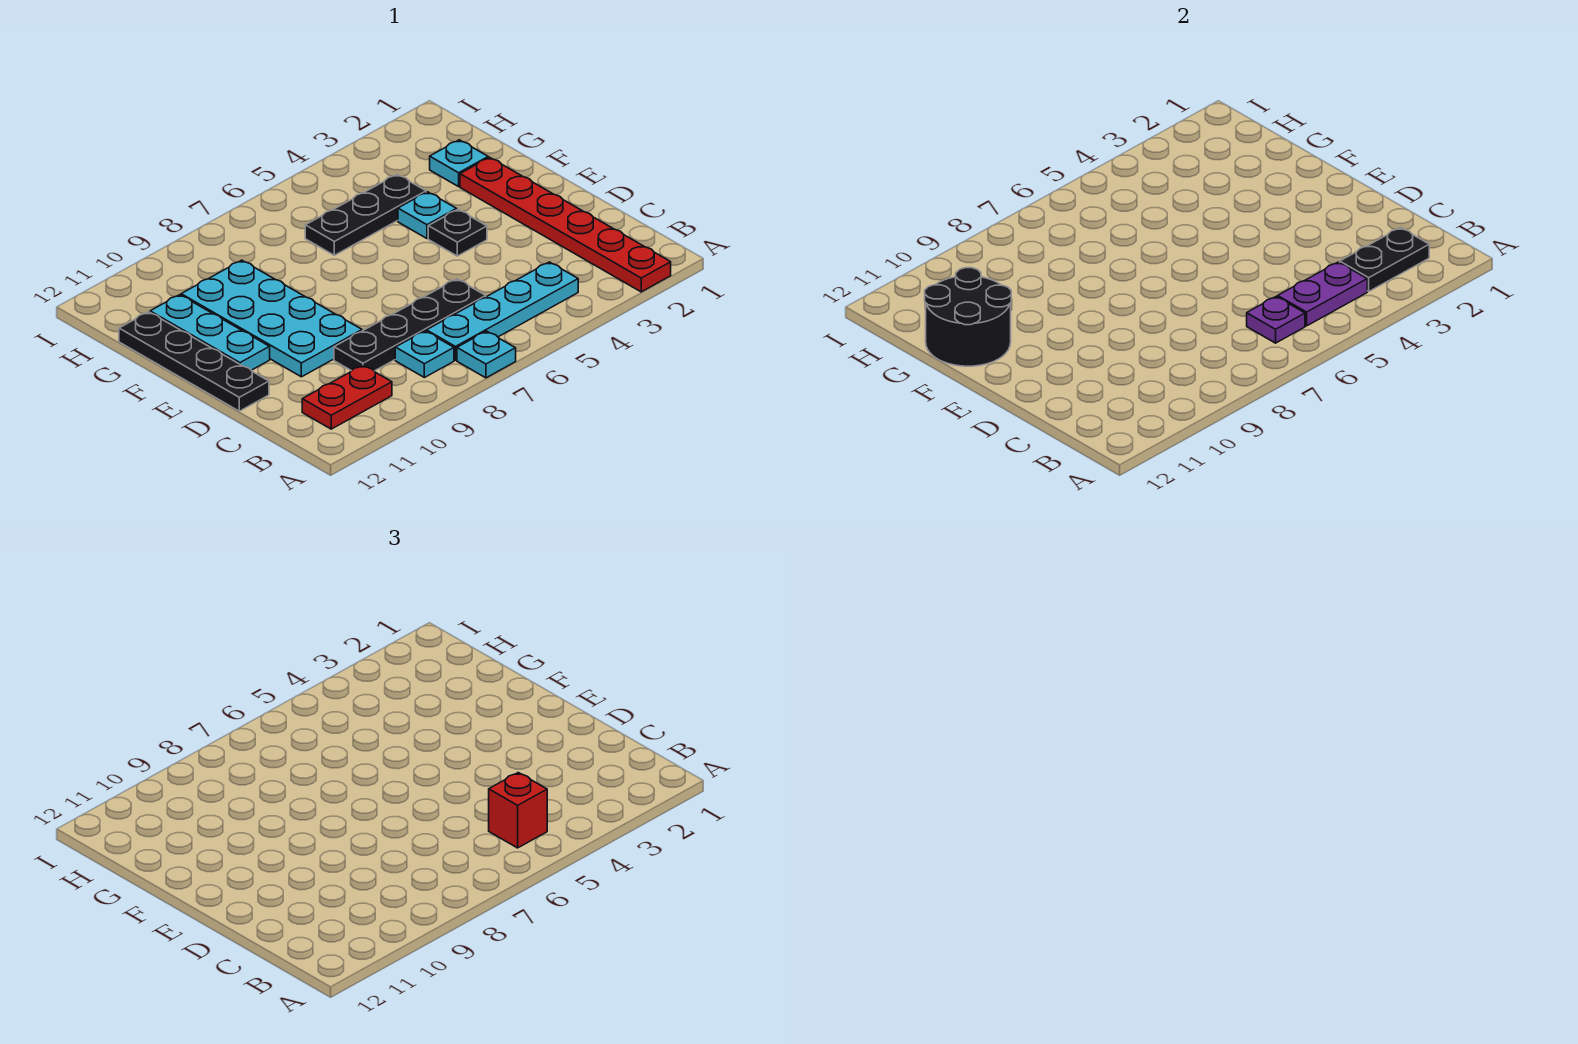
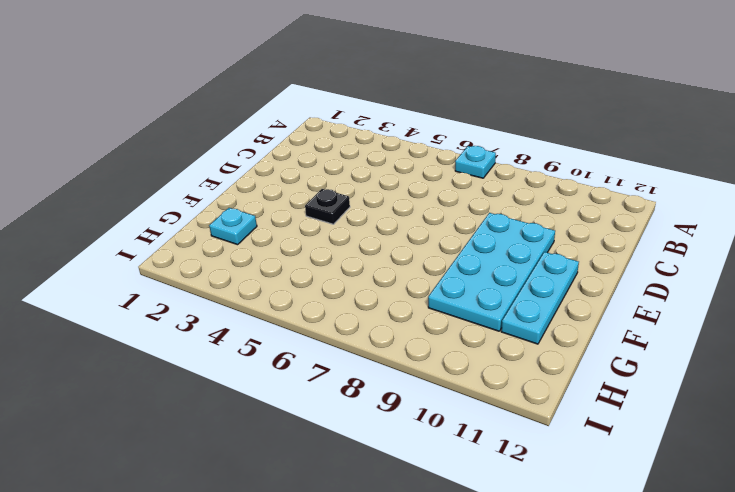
none -> red 1x6 plate [460,157,671,292]
none -> cyan 1x4 plate [427,262,578,360]
none -> cyan 1x1 plate [395,331,454,378]

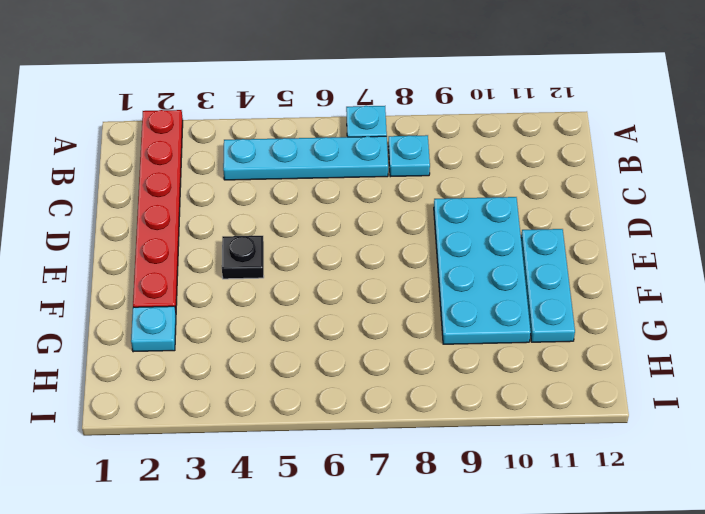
none -> red 1x2 plate [302,365,392,429]
none -> black 1x4 plate [334,279,486,371]
none -> black 1x4 plate [119,312,269,411]

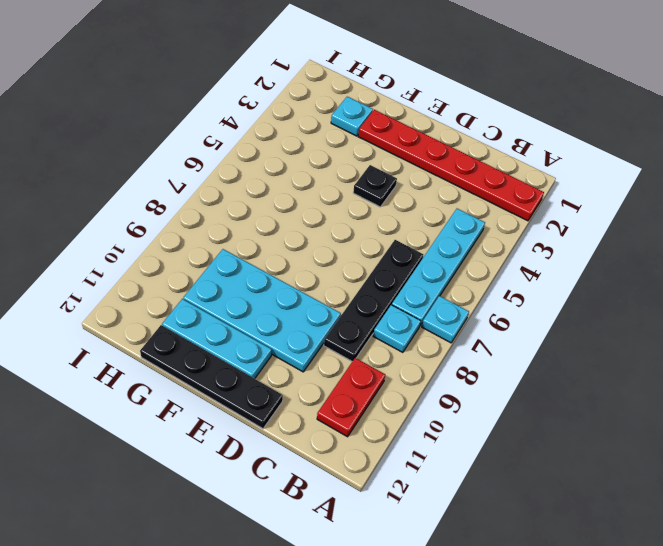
none -> cyan 1x1 plate [398,192,457,238]
none -> black 1x3 plate [305,174,426,255]
none -> black 1x2 plate [1340,228,1429,291]

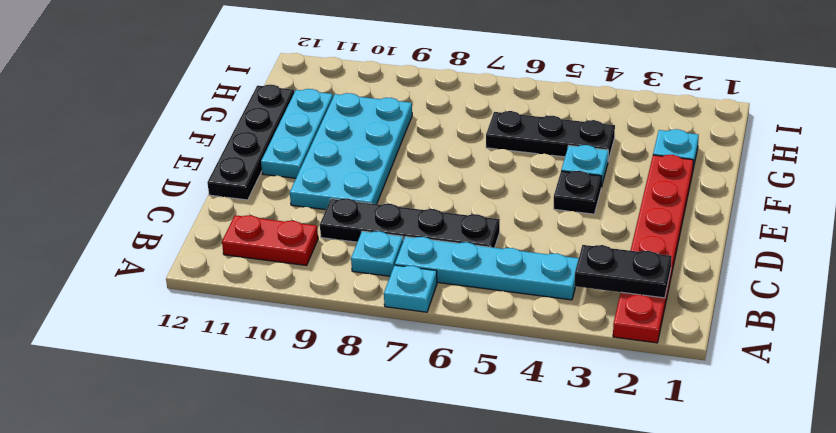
none -> purple 1x2 plate [1278,262,1367,326]
none -> purple 1x1 plate [1247,297,1305,343]
none -> black 2x2 round brick [925,268,1011,366]

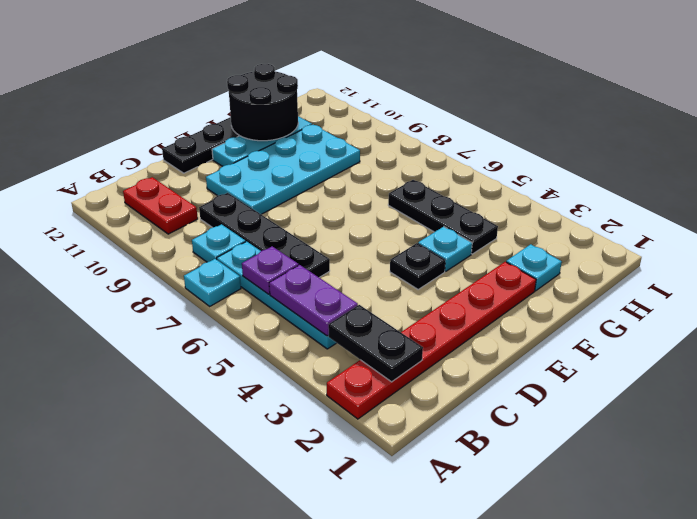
none -> red 1x1 brick [489,773,547,848]

